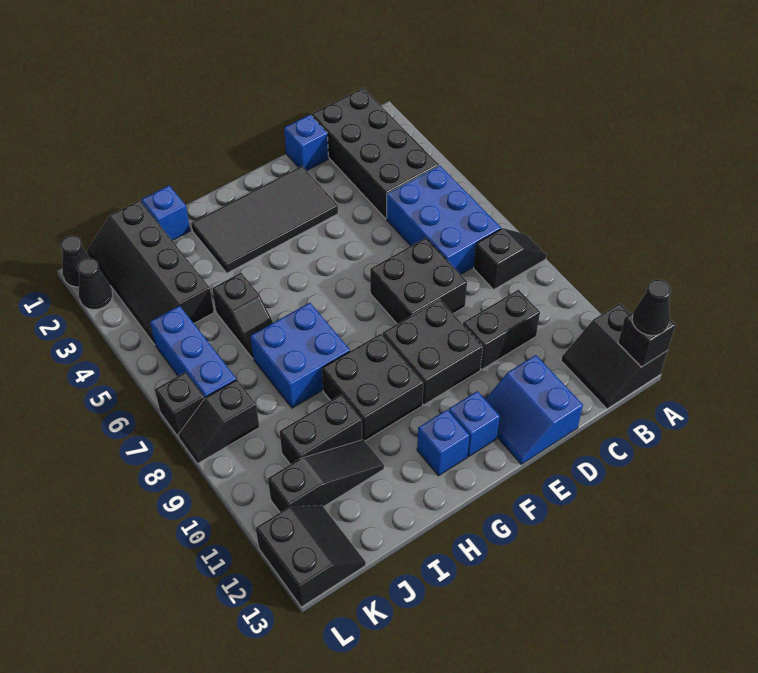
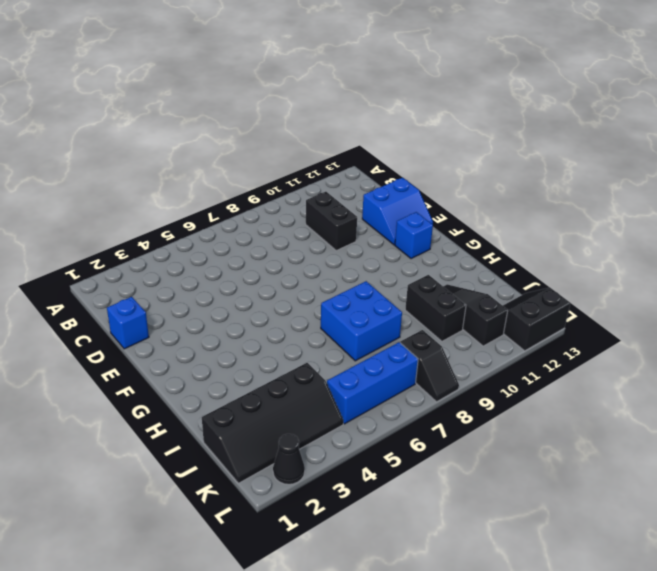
none -> black 1x2 slope [474,228,546,289]
none -> black 2x2 slope [561,303,668,409]
none -> black 2x4 brick [311,88,439,218]

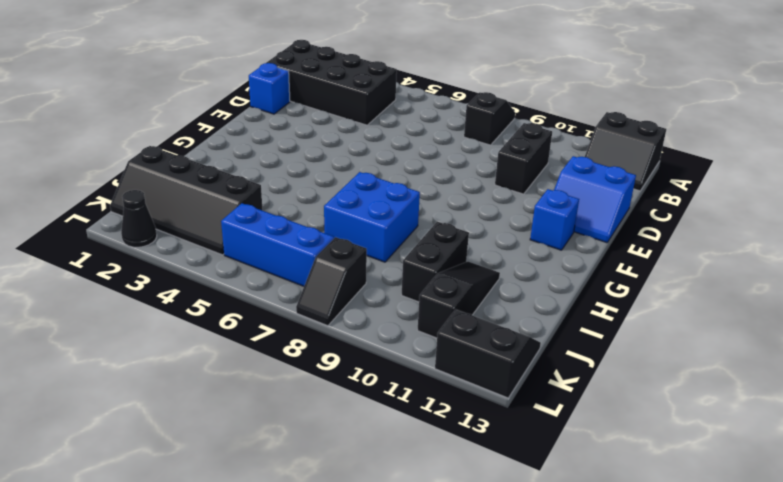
none -> blue 2x3 brick [387,165,501,274]
none -> black 2x2 brick [370,238,467,324]
none -> black 2x4 tile [191,166,338,273]

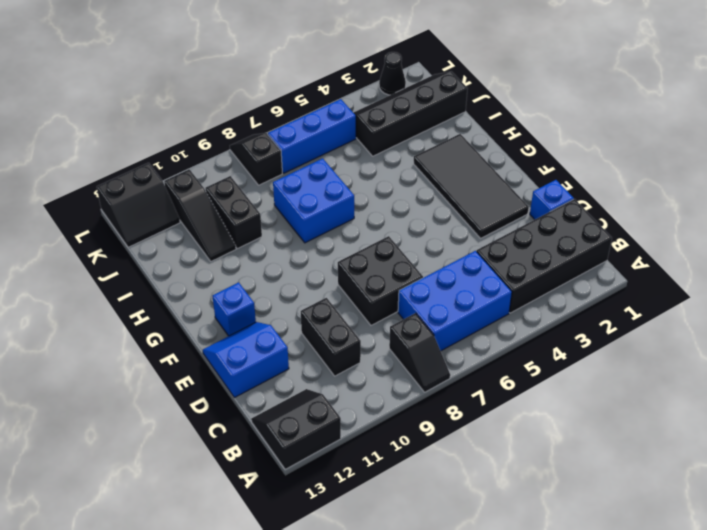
none -> black 2x2 brick [383,299,483,405]
none -> black 2x2 brick [322,334,424,441]
none -> blue 1x1 brick [417,410,469,476]

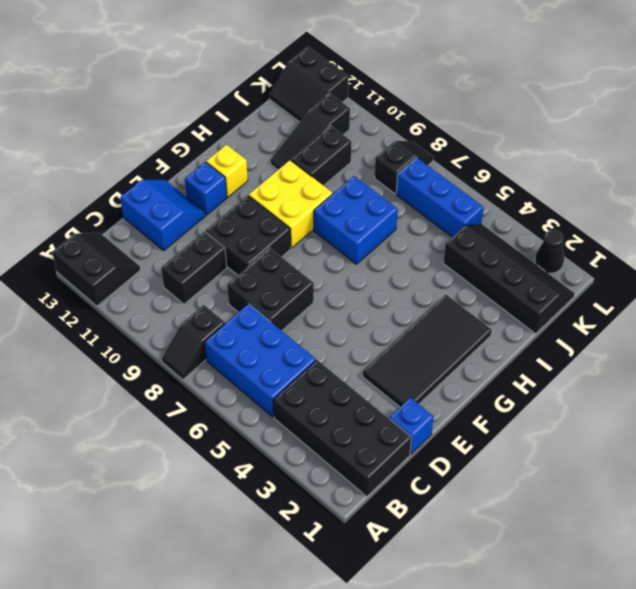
yellow 2x2 brick [249,160,332,248] -> black 2x2 brick [322,334,424,441]
yellow 1x1 brick [206,145,248,197] -> blue 1x1 brick [417,410,469,476]
none -> blue 1x1 brick [141,186,190,240]
none -> black 1x2 slope [212,273,273,359]
none -> black 1x1 cone [60,236,90,287]

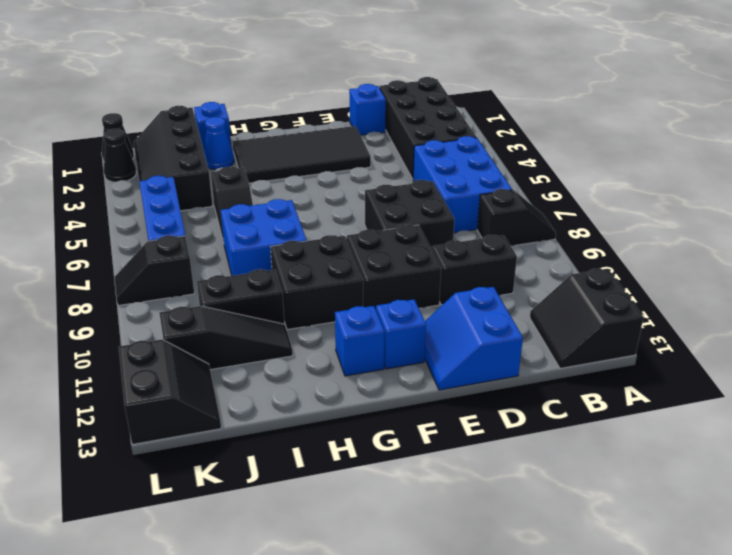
blue 1x1 cone [204,117,234,170] -> none
none -> black 1x1 brick [155,372,204,437]
none -> black 1x1 brick [618,312,676,367]
none -> black 1x1 cone [632,280,671,336]

